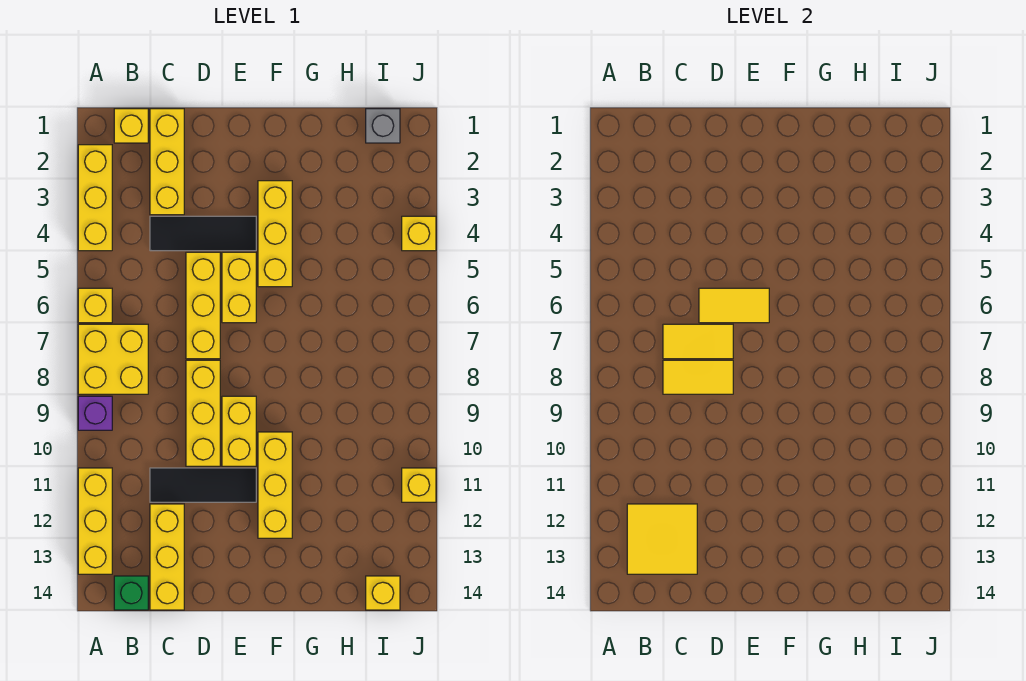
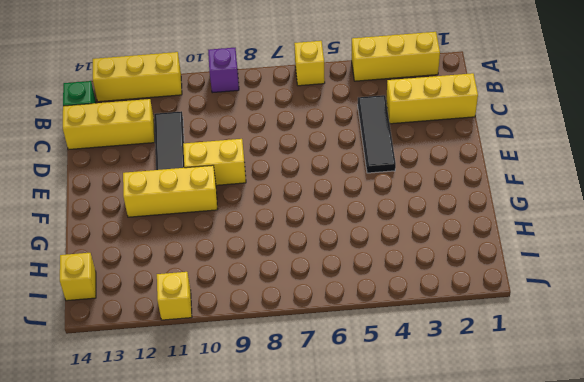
none -> yellow 2x2 brick [78,324,148,394]
none -> yellow 1x1 brick [114,109,148,143]
none -> yellow 1x3 brick [186,252,220,359]

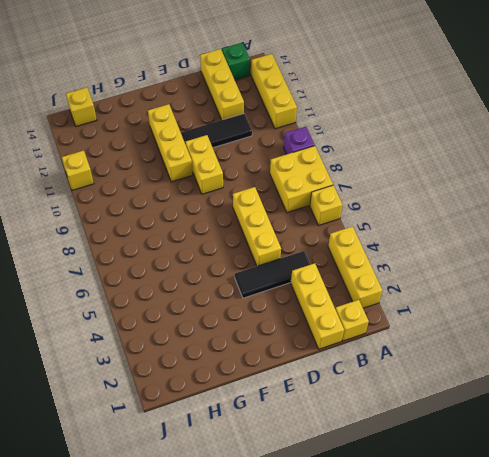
none -> yellow 1x3 brick [186,360,220,466]
none -> yellow 1x2 brick [222,252,256,323]
none -> yellow 1x3 brick [258,181,292,287]

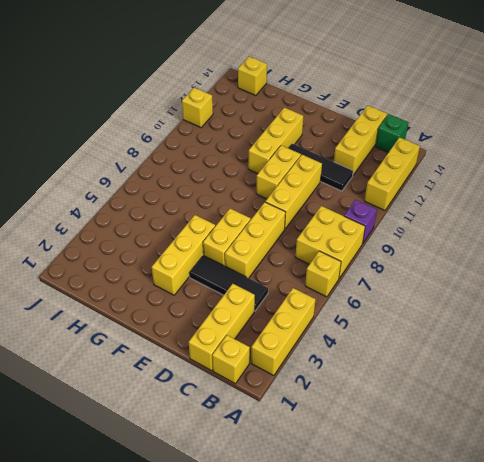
none -> grey 1x1 brick [366,109,400,143]
none -> yellow 1x1 brick [402,216,436,251]
none -> yellow 2x2 tile [627,504,697,574]

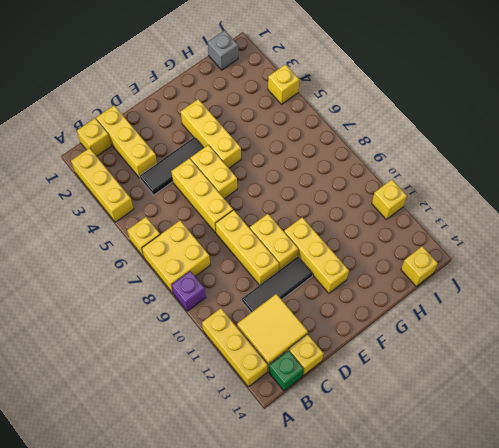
none -> yellow 1x2 tile [663,324,733,359]
none -> yellow 1x2 tile [663,360,733,394]
none -> yellow 1x2 tile [699,288,769,323]

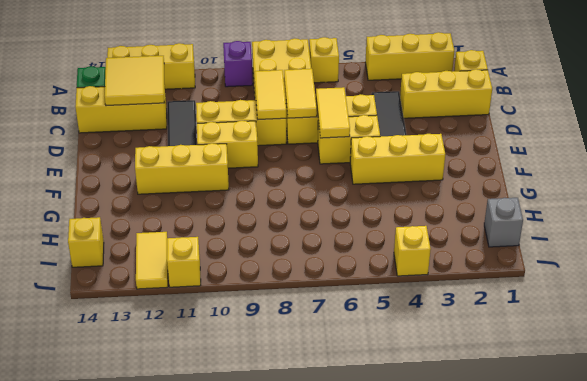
yellow 1x2 tile [136,232,168,289] -> none

